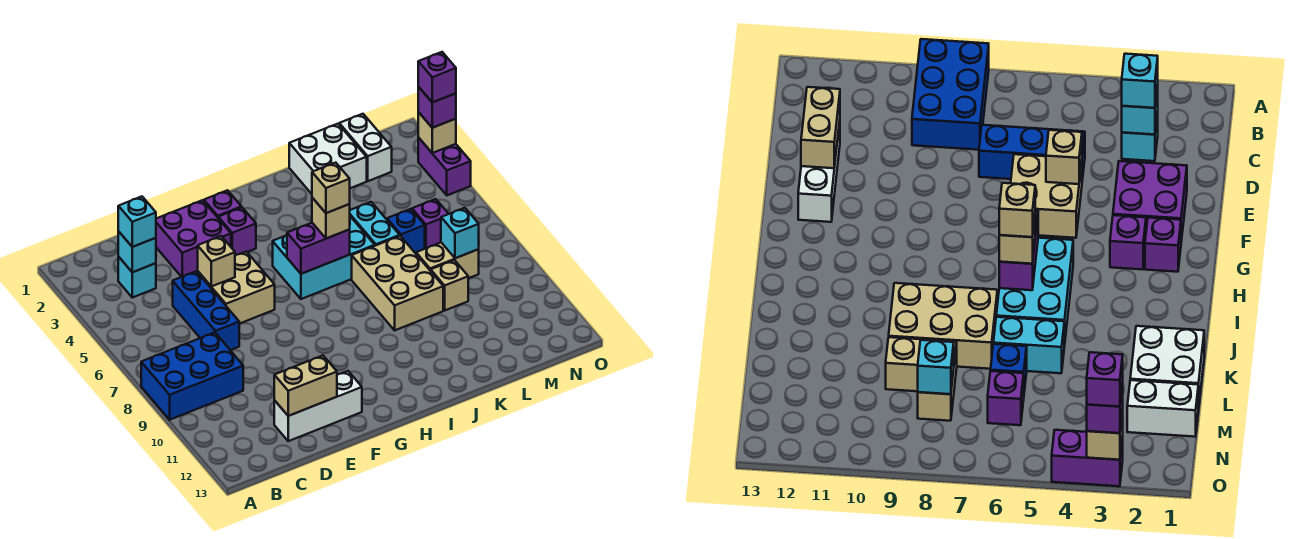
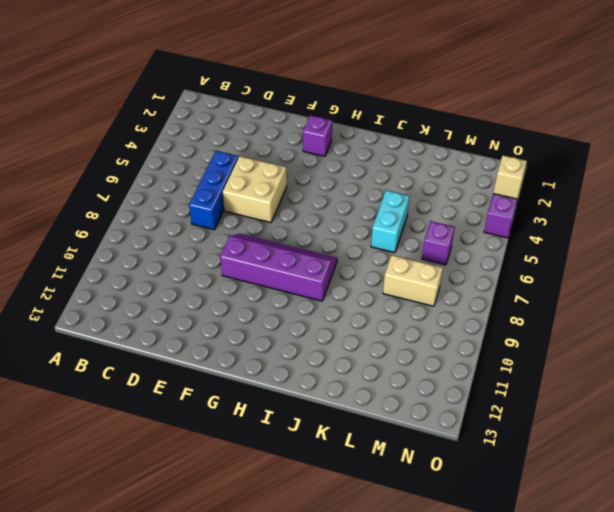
purple 2x4 slope [220,234,337,301] -> none
none -> blue 2x3 brick [141,332,243,420]
none -> cyan 1x1 brick [118,257,156,298]
none -> white 1x3 brick [274,371,362,441]

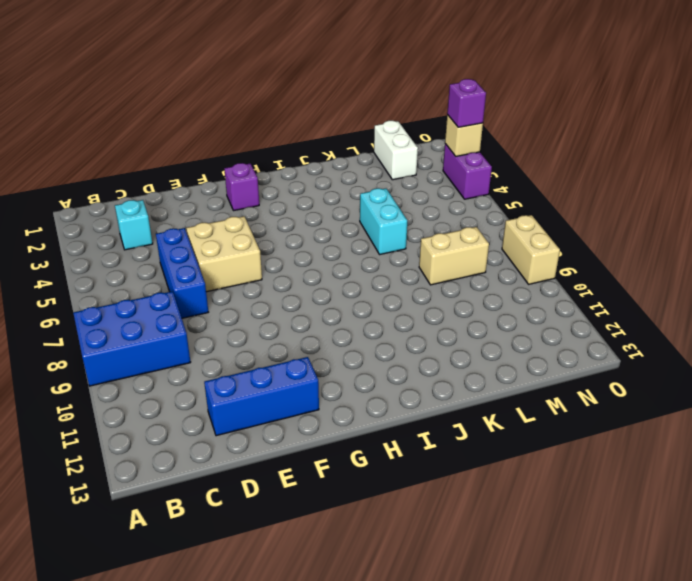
blue 1x3 brick [204,357,319,436] -> white 1x3 brick [274,371,362,441]
tan 1x2 brick [502,215,560,284] -> tan 1x2 brick turned to [274,356,337,416]
none -> purple 2x2 brick [156,200,231,277]
none -> purple 1x1 brick [218,208,256,256]
none -> cyan 2x3 brick [273,216,375,299]

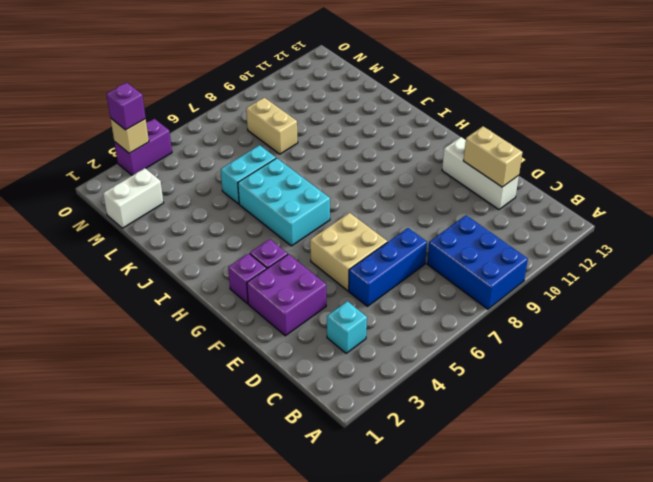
none -> tan 2x3 brick [352,236,443,330]
none -> white 2x2 brick [289,124,367,194]
none -> blue 1x1 brick [387,209,425,253]

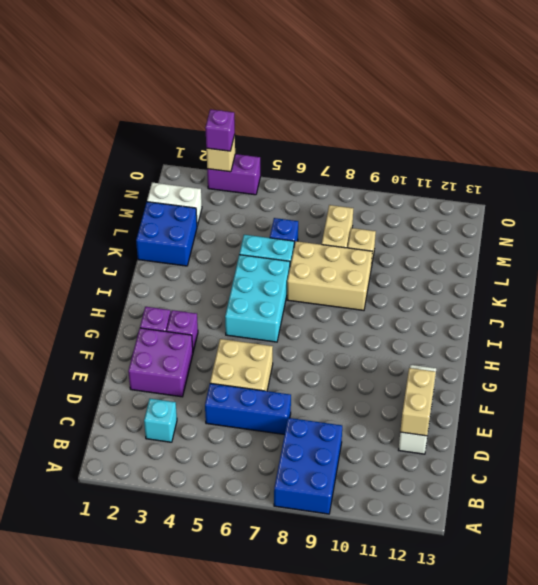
blue 2x2 brick [136,202,197,266] -> white 2x2 brick [289,124,367,194]
none -> purple 1x1 brick [412,199,448,249]
none -> cyan 1x1 brick [118,231,156,272]
none -> tan 1x1 brick [198,236,235,286]

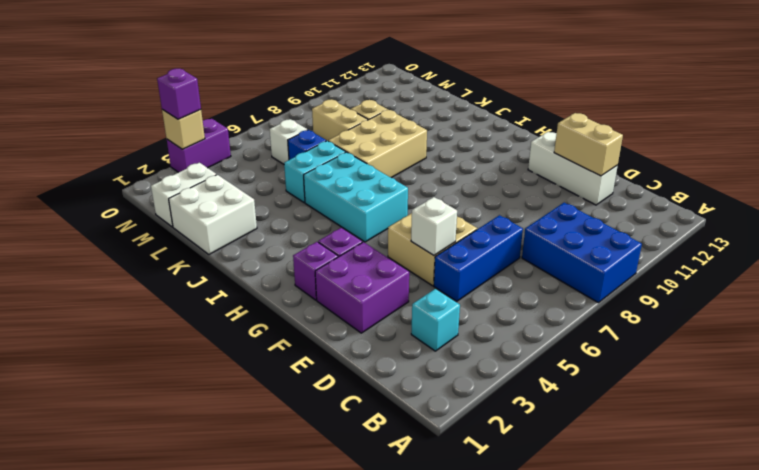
white 1x1 brick [411,197,457,255] -> tan 1x1 brick [198,236,235,286]
white 1x1 brick [270,119,307,164] -> purple 1x1 brick [412,199,448,249]
none -> cyan 1x1 brick [118,231,156,272]
none -> purple 1x2 brick [287,223,350,274]
none -> cyan 1x1 brick [441,208,479,258]

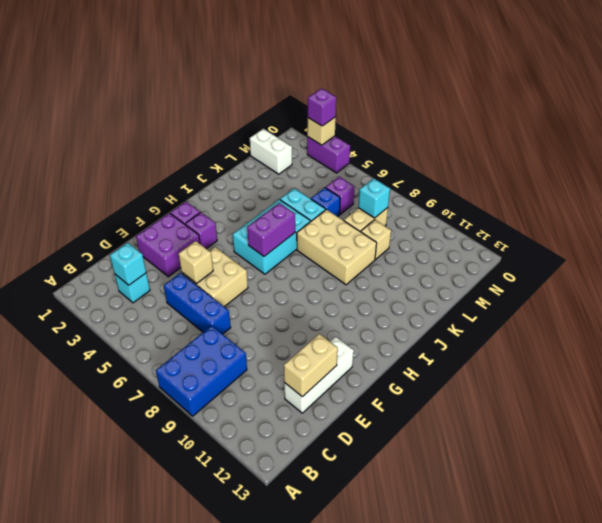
none -> white 2x2 brick [289,124,367,194]
none -> cyan 1x1 brick [118,197,156,247]
none -> tan 1x1 brick [312,198,350,239]

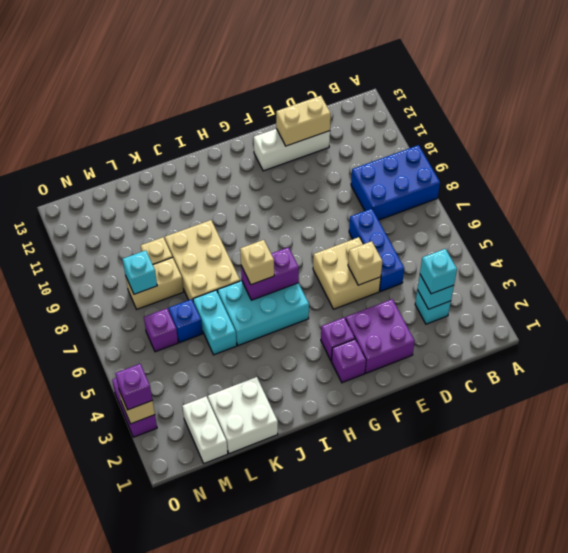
none -> tan 1x1 brick [312,163,350,213]
none -> purple 1x1 brick [418,52,456,102]

